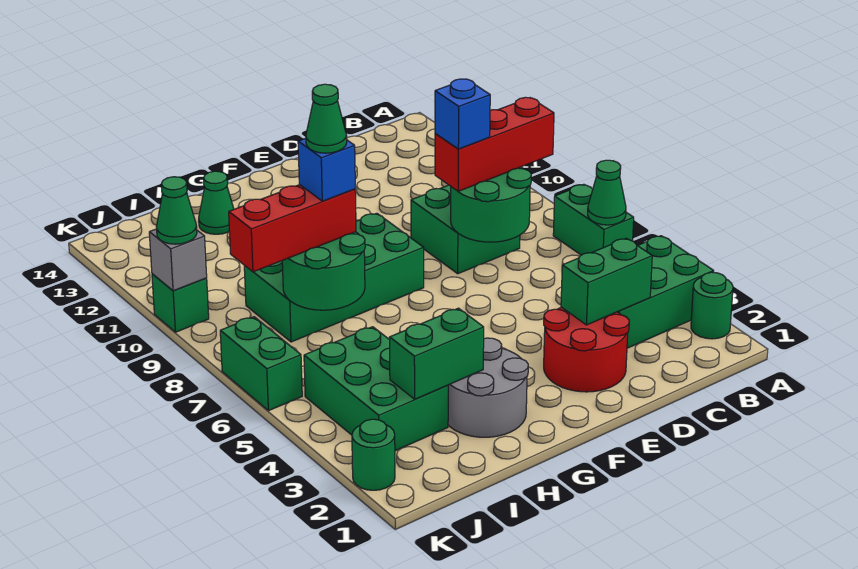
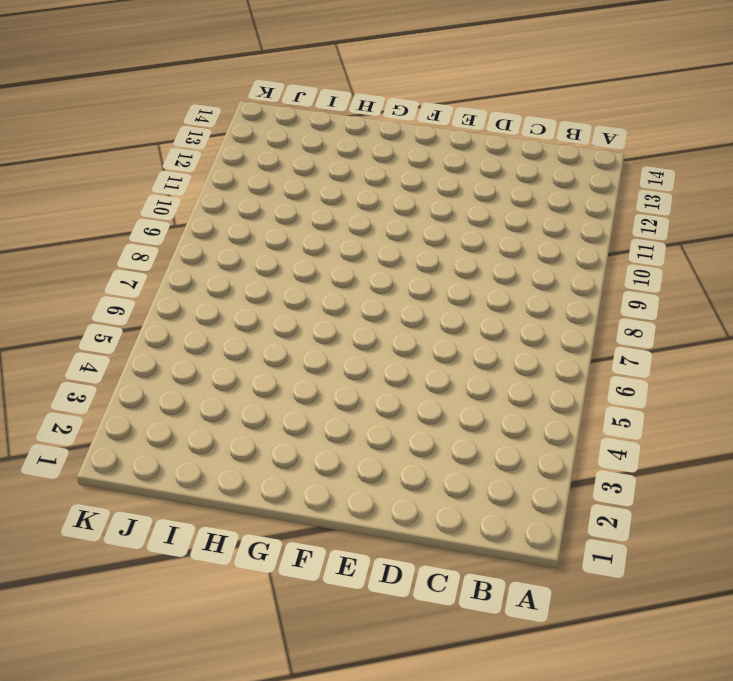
none -> green 1x1 round brick [691,272,733,339]
none -> green 2x3 brick [618,236,714,348]
none -> green 1x2 brick [553,184,634,255]

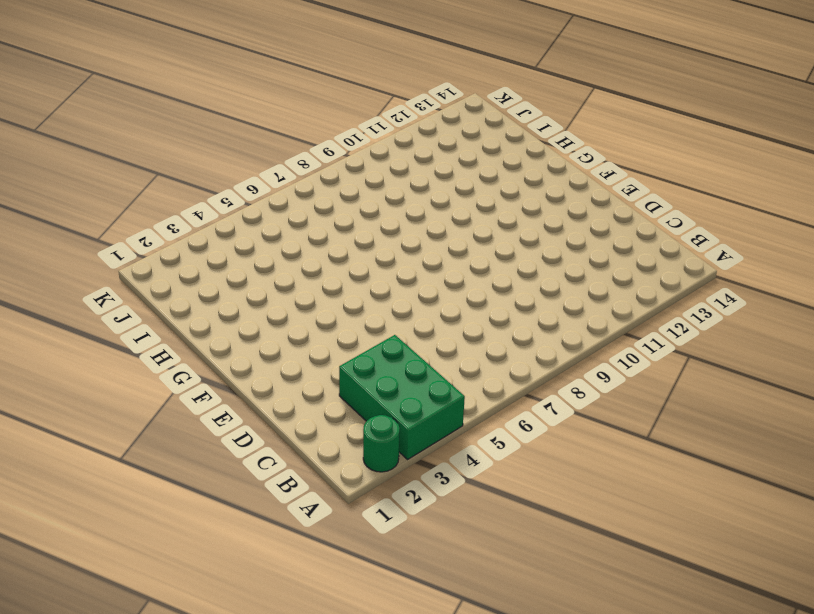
none -> green 1x2 brick [553,184,634,255]
none -> green 2x2 brick [411,185,520,274]
none -> red 2x2 round brick [544,307,629,392]

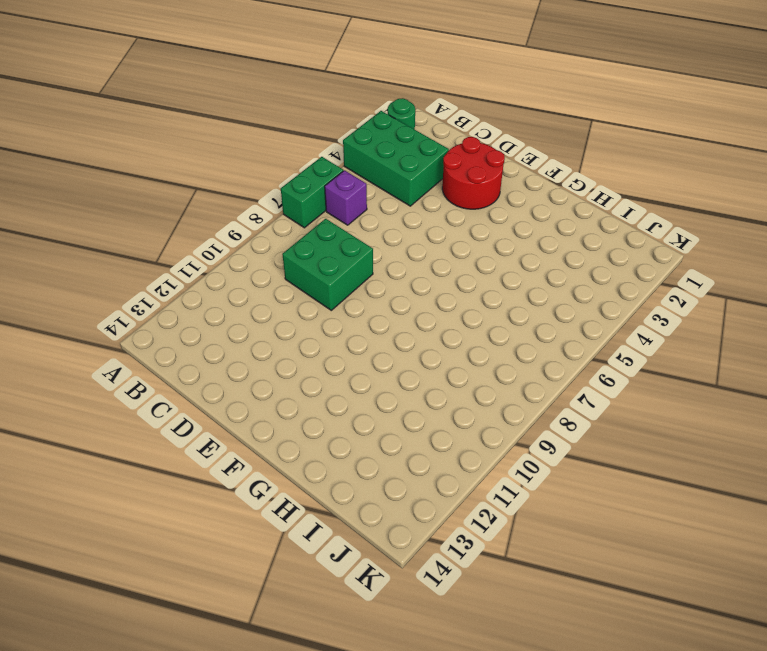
purple 1x1 brick [325,170,367,225] -> none
none -> green 2x4 brick [244,213,424,342]
none -> grey 2x2 round brick [448,338,528,437]
none -> green 1x1 cone [199,171,234,234]

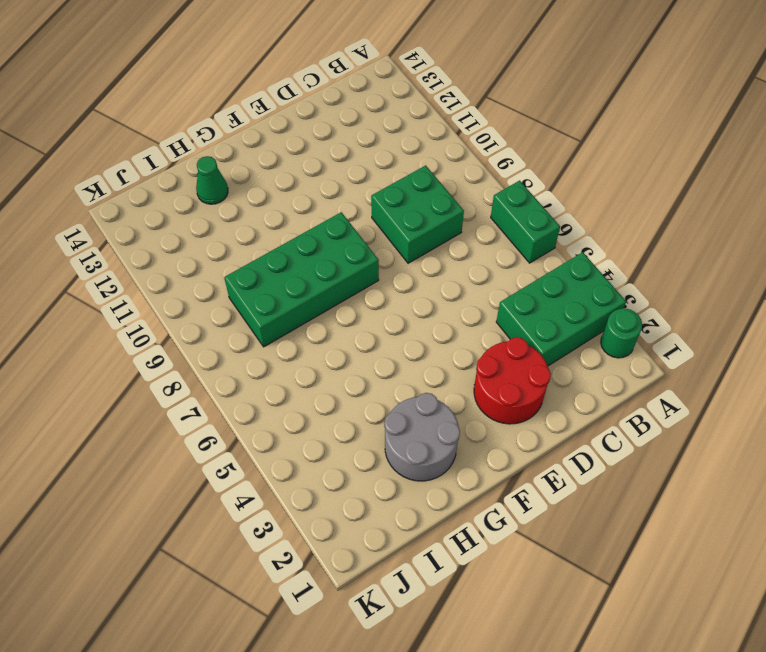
none -> green 2x3 brick [304,327,448,451]
none -> green 1x1 round brick [352,419,395,490]
none -> green 1x2 brick [220,317,302,411]

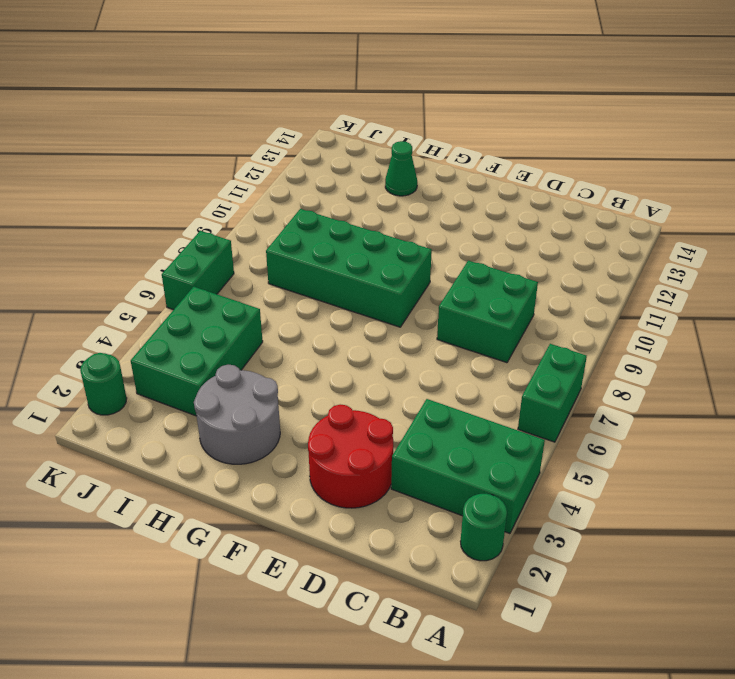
none -> green 1x1 brick [152,274,209,332]
none -> green 1x1 cone [588,160,626,225]
none -> green 1x2 brick [561,238,652,325]

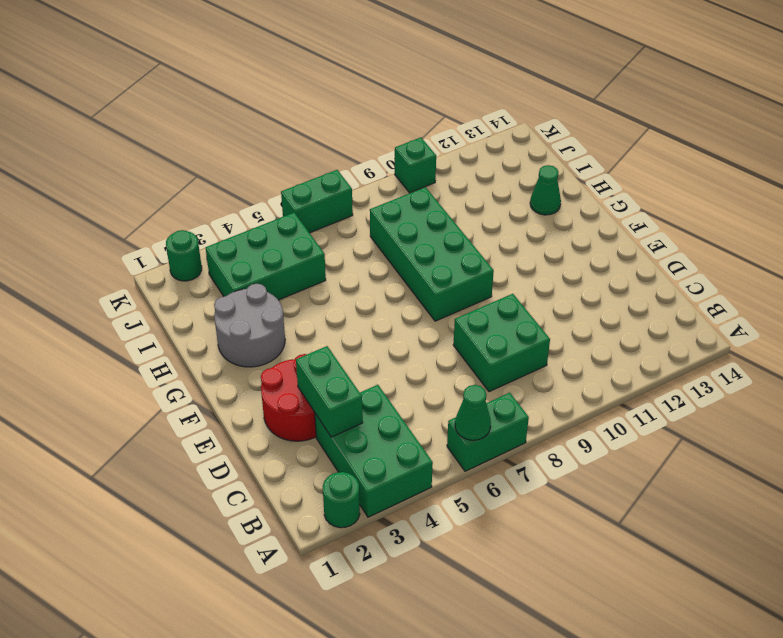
none -> green 2x2 round brick [451,167,531,242]
none -> green 1x2 brick [389,308,484,399]
none -> green 2x2 round brick [282,232,365,310]

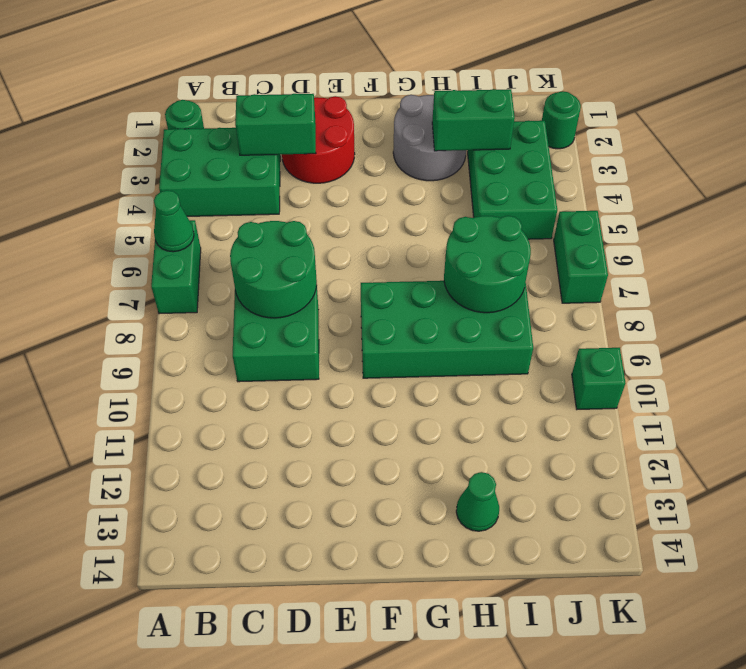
none -> grey 1x1 brick [149,229,207,291]
none -> red 1x3 brick [435,97,554,191]
none -> red 1x3 brick [229,185,356,272]

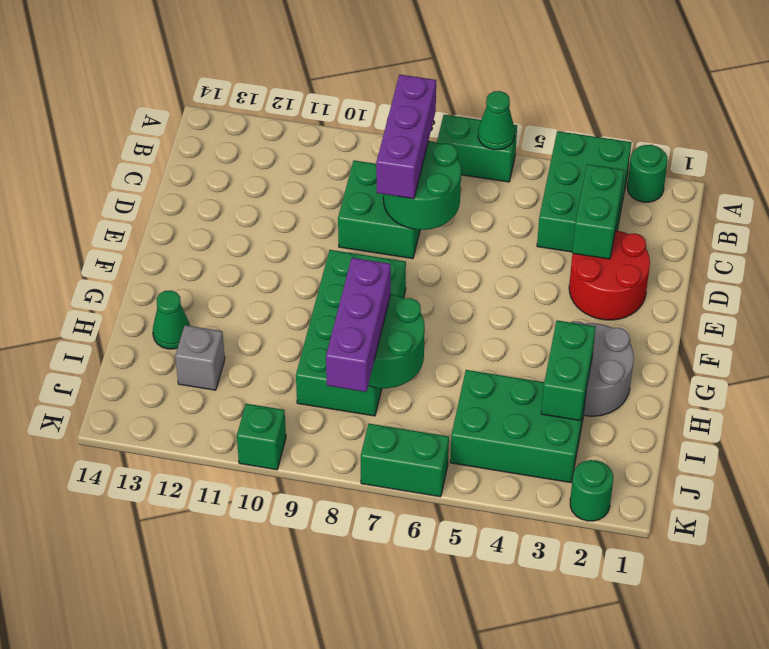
purple 1x3 brick [376,75,436,199] -> red 1x3 brick [435,97,554,191]
purple 1x3 brick [326,258,391,392] -> red 1x3 brick [229,185,356,272]
grey 1x1 brick [175,325,225,390] -> grey 1x1 brick moved to [149,229,207,291]
none -> green 1x1 cone [156,177,197,244]
none -> blue 1x1 brick [435,79,490,149]
none -> blue 1x1 brick [298,138,355,201]

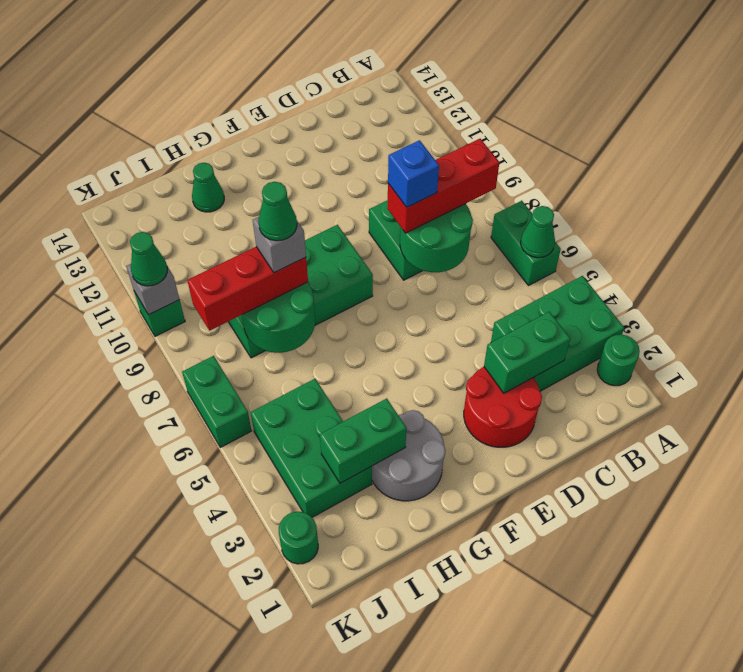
grey 1x1 brick [253,217,306,273] -> blue 1x1 brick [298,138,355,201]

